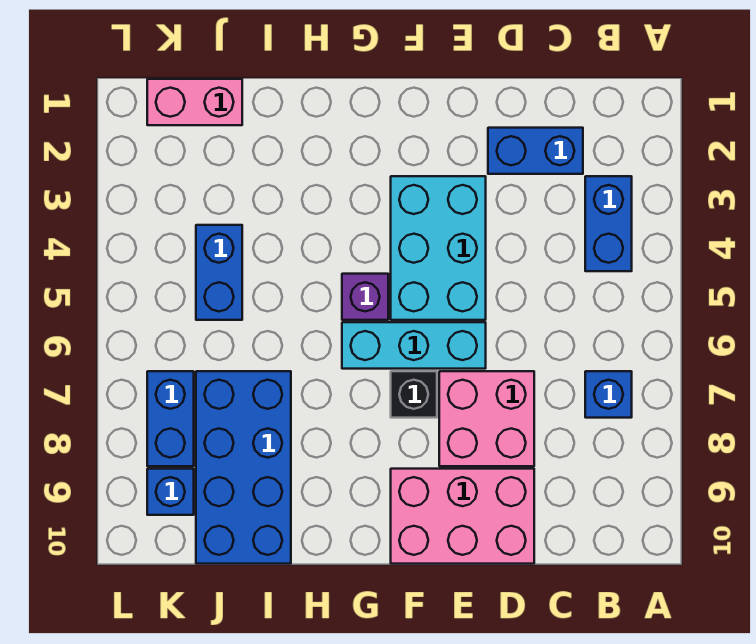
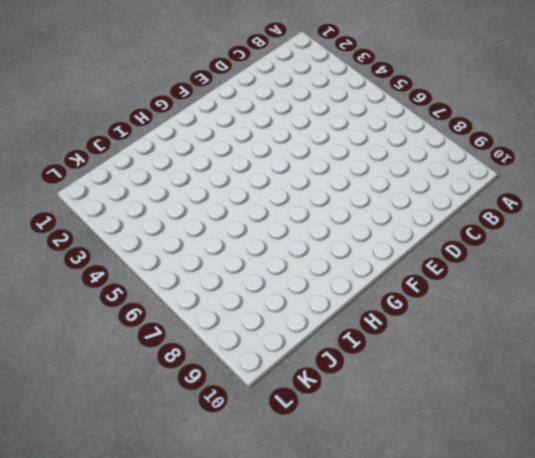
none -> blue 1x2 brick [585,176,632,271]
none -> blue 1x1 brick [585,371,632,418]
none -> blue 1x2 brick [488,128,583,174]

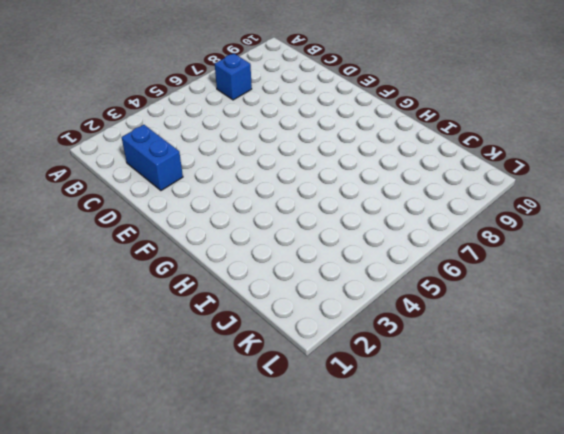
none -> blue 1x2 brick [585,176,632,271]
none -> pink 2x2 brick [439,371,534,466]
none -> pink 2x3 brick [391,469,534,564]

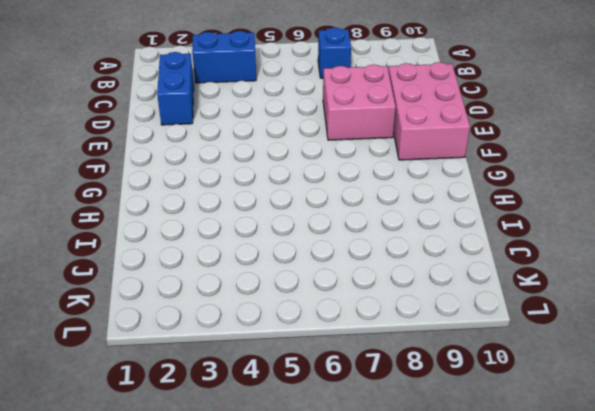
none -> cyan 2x3 brick [391,176,486,320]
none -> cyan 1x3 brick [342,322,486,369]
none -> black 1x1 brick [391,371,437,418]

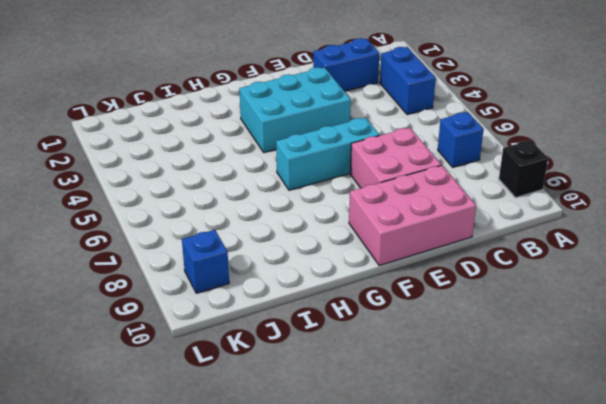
black 1x1 brick [499,140,548,197] -> black 1x1 brick moved to [391,371,437,418]
cyan 2x3 brick [239,67,351,153] -> cyan 2x3 brick turned to [391,176,486,320]
none -> purple 1x1 brick [342,274,388,320]
none -> blue 2x4 brick [196,371,291,564]
none -> pink 1x2 brick [147,79,242,125]

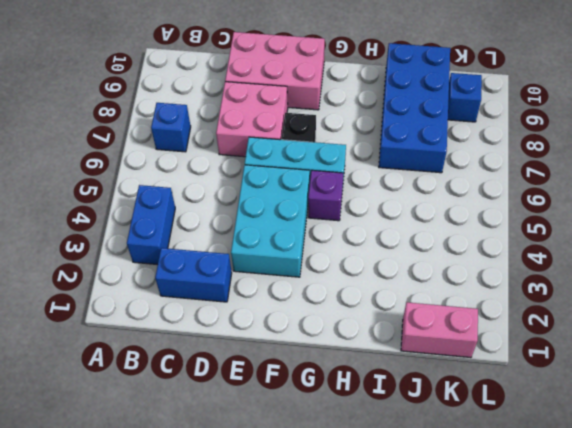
none -> blue 1x2 brick [196,225,242,320]
none -> blue 1x2 brick [147,371,194,466]

